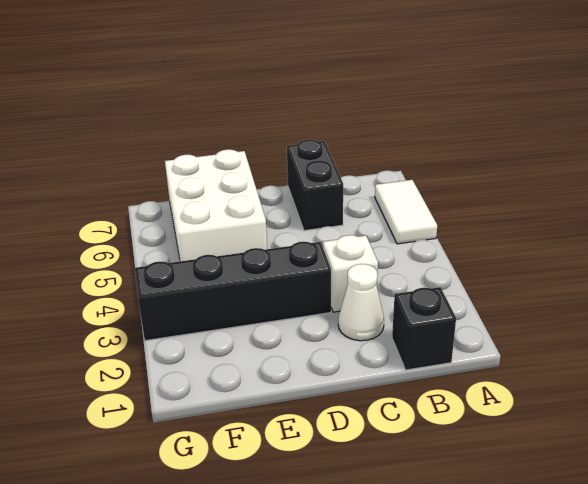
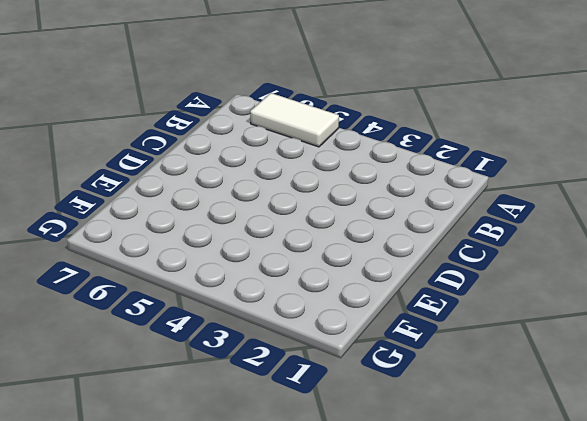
none -> black 1x1 brick [392,287,456,370]
none -> white 1x1 cone [338,264,384,341]

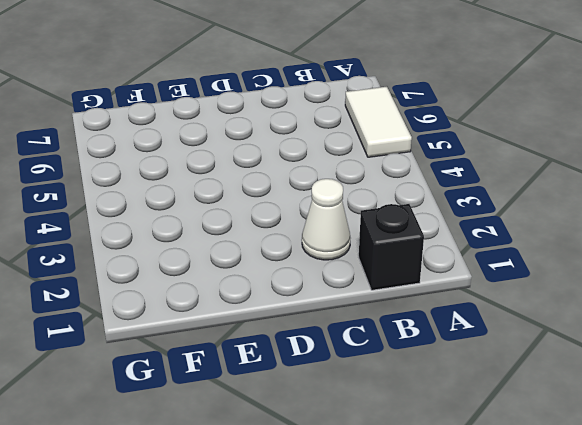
none -> white 1x1 brick [323,235,378,312]
none -> black 1x2 brick [287,139,343,231]

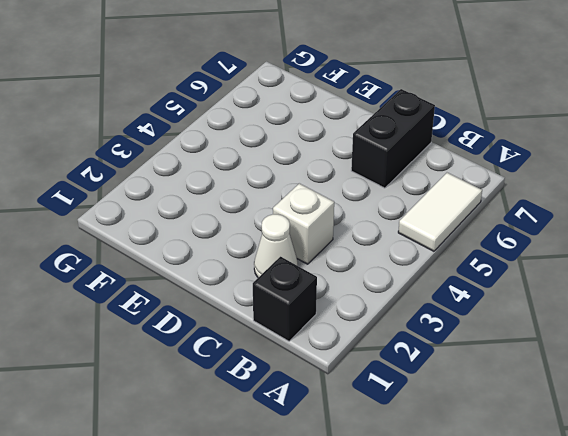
none -> black 1x4 brick [135,242,331,341]
none -> white 2x3 brick [165,149,267,261]

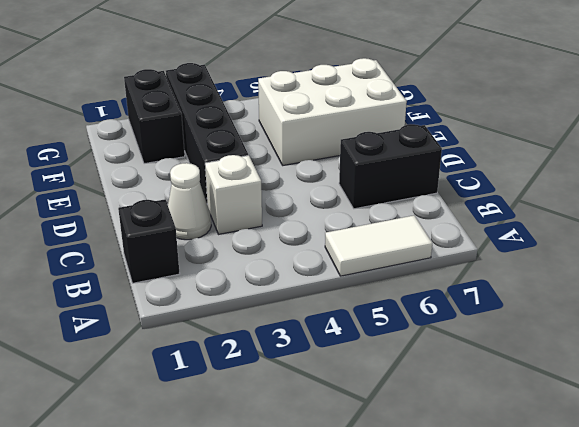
black 1x2 brick [124,69,185,164] -> none

